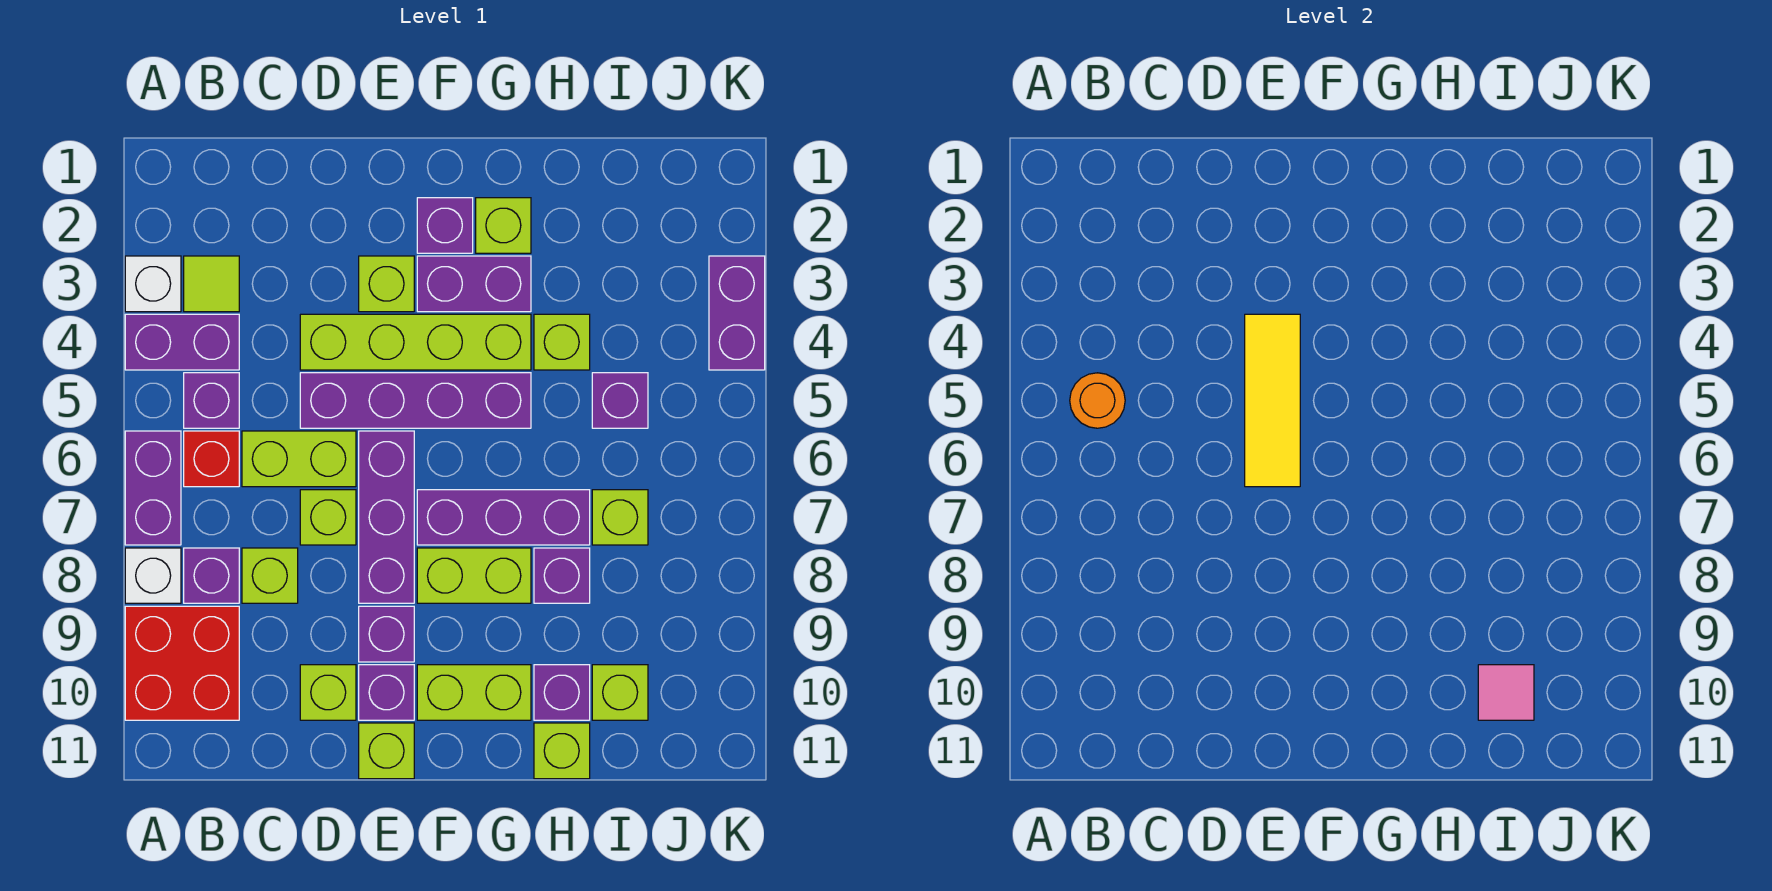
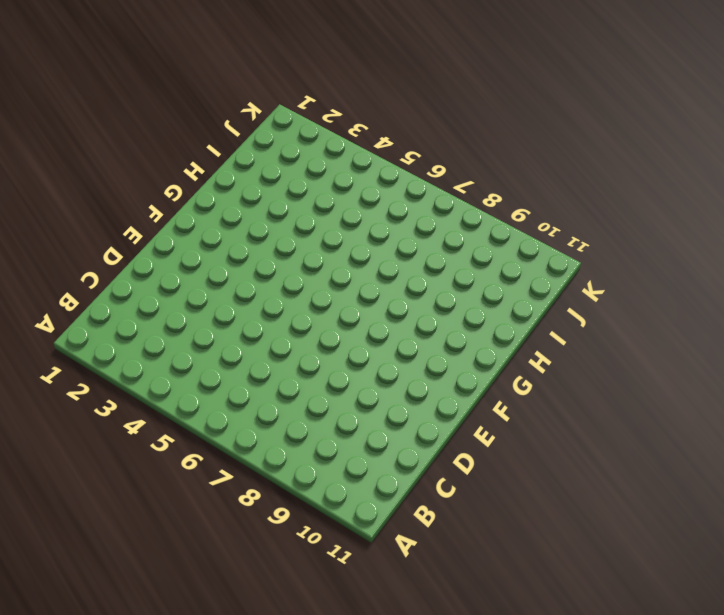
none -> white 1x1 brick [125,256,181,312]
none -> purple 1x2 brick [125,314,239,370]
none -> purple 1x2 brick [125,431,181,545]
none -> white 1x1 brick [125,548,181,603]

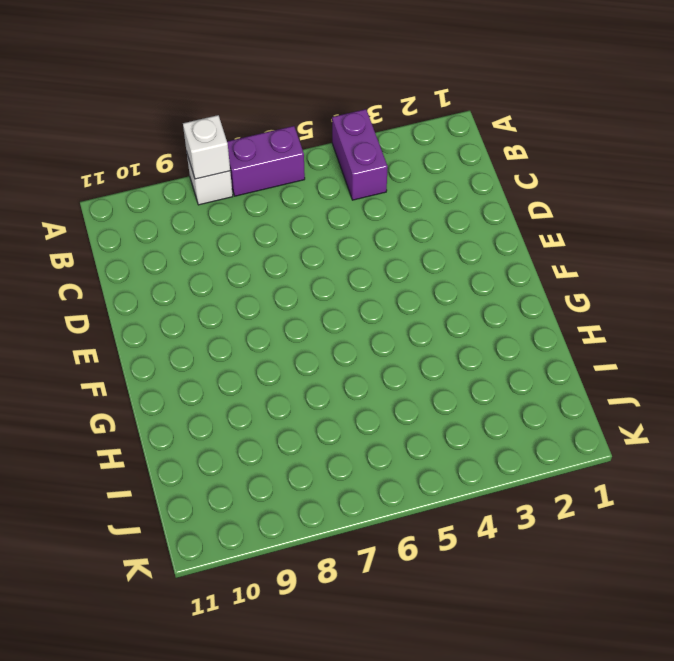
white 1x1 brick [183,115,230,179] -> white 1x1 brick moved to [125,256,181,312]
none -> red 2x2 brick [125,606,239,720]
none -> lime 1x1 tile [184,256,239,312]
none -> purple 1x1 brick [184,373,239,428]
none -> red 1x1 brick [184,431,239,487]

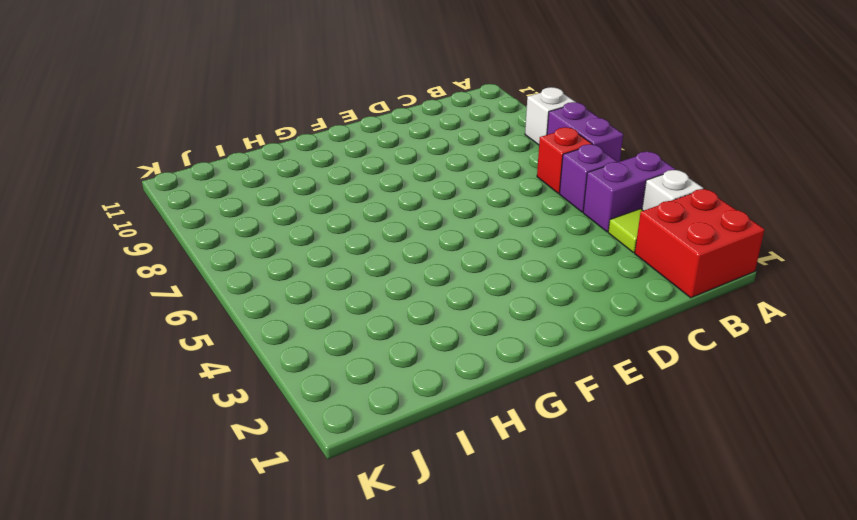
red 2x2 brick [635,189,765,298] -> red 2x2 brick moved to [125,606,239,720]
none -> purple 1x1 brick [184,548,239,603]
none -> lime 1x2 brick [242,431,356,487]
none -> lime 1x1 brick [242,548,298,603]
none -> lime 1x4 brick [300,314,531,370]

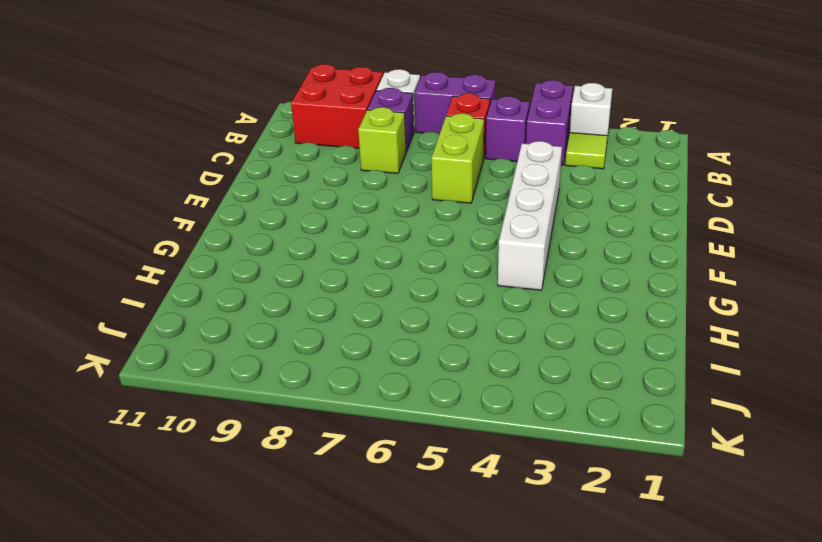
white 1x4 brick [498,141,562,290] -> lime 1x4 brick [300,314,531,370]
none -> purple 1x4 brick [300,373,531,428]
none -> lime 1x1 brick [300,490,356,545]
none -> lime 1x1 brick [300,665,356,720]
none -> lime 1x1 brick [359,256,414,312]

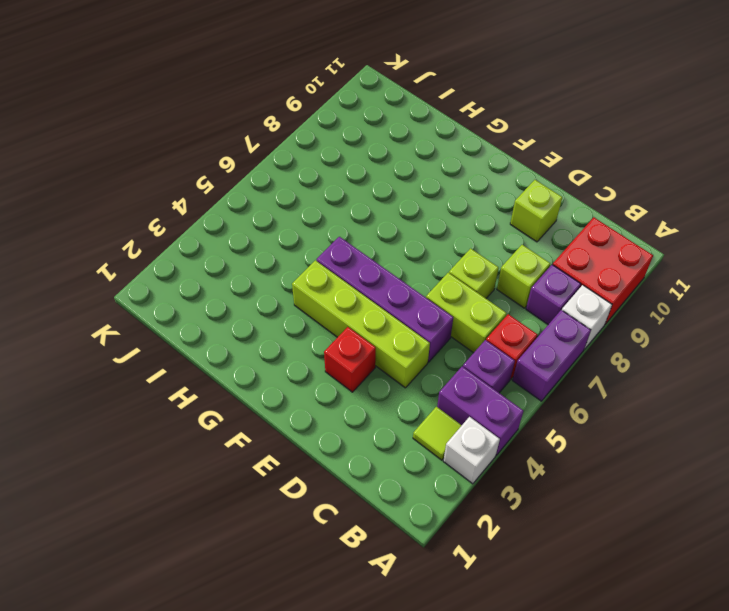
red 1x1 brick [324,327,376,392] -> lime 1x1 brick [359,256,414,312]
none -> purple 1x3 brick [359,431,414,603]
none -> purple 1x1 brick [359,606,414,662]
none -> purple 1x1 brick [359,665,414,720]
none -> lime 1x1 brick [359,723,414,779]

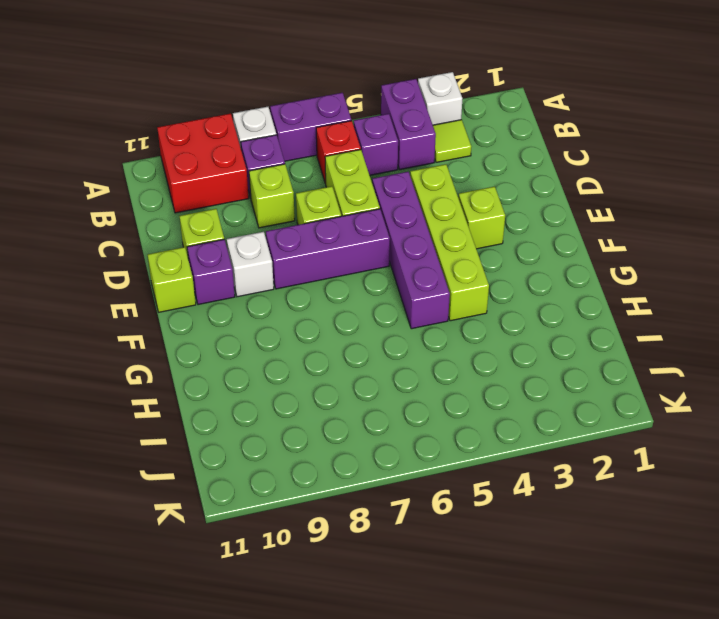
white 1x1 brick [227,232,274,297] -> purple 1x1 brick [359,606,414,662]
none -> purple 1x1 brick [417,198,473,253]
none -> purple 1x2 brick [417,256,531,312]
none -> purple 1x3 brick [417,490,590,545]
none -> lime 1x2 brick [417,548,531,603]

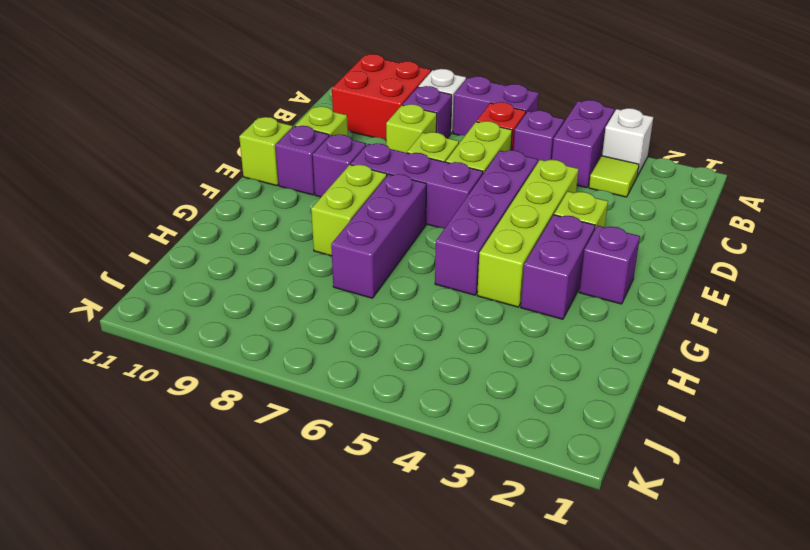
none -> lime 1x2 brick [417,665,531,720]
none -> lime 1x1 brick [476,198,531,253]
none -> lime 1x1 brick [534,314,590,370]
none -> purple 1x1 brick [534,548,590,603]

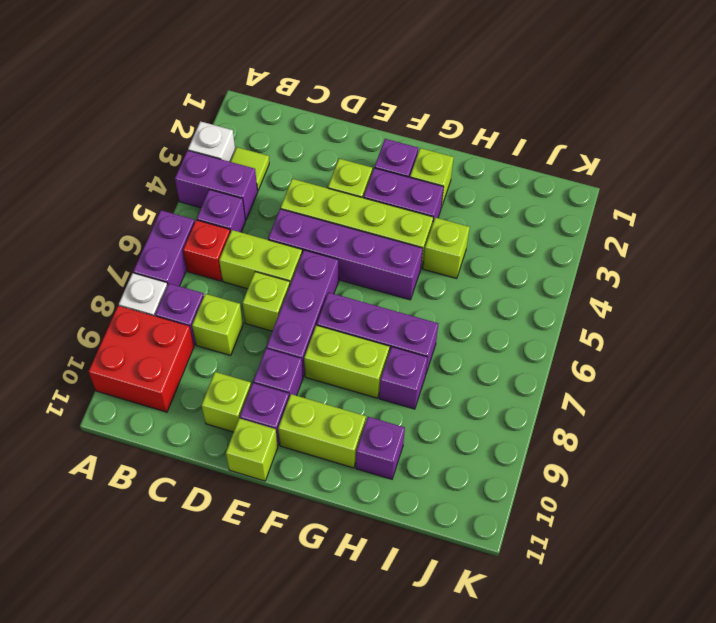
none -> lime 1x1 brick [534,723,590,779]
none -> purple 1x1 brick [592,373,648,428]
none -> lime 1x1 brick [592,490,648,545]
none -> lime 1x1 brick [592,665,648,720]

